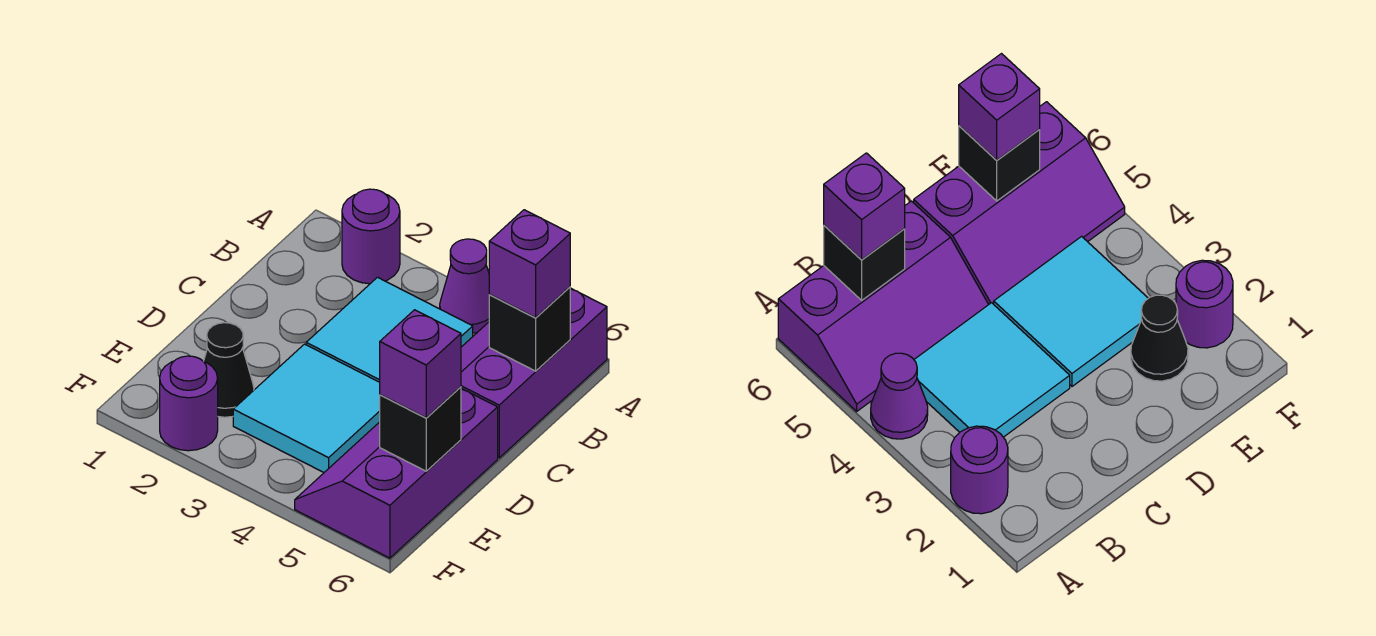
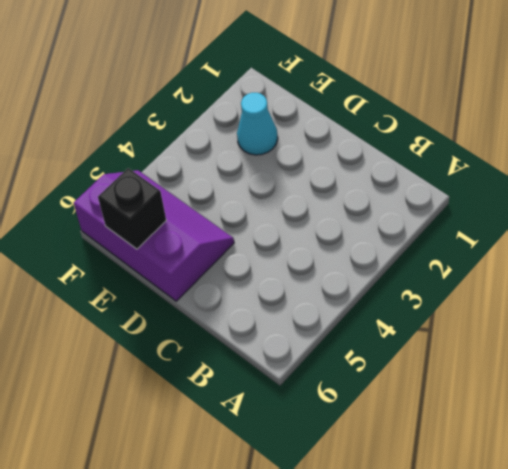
cyan 1x1 cone [237,93,278,155] -> black 1x1 cone [204,323,254,417]
none -> purple 1x1 round brick [342,189,400,284]
none -> purple 1x1 cone [440,239,489,333]
none -> purple 2x3 slope [461,288,607,458]

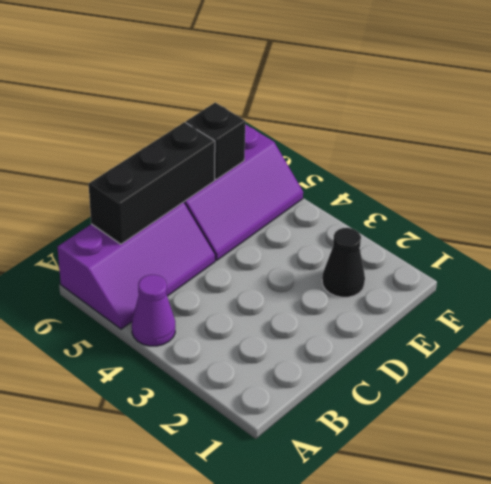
black 1x3 brick [89,122,215,244] -> black 1x1 brick [489,287,570,371]
none -> purple 1x1 round brick [342,189,400,284]
none -> cyan 2x2 tile [306,277,473,382]
none -> cyan 2x2 tile [233,344,380,472]

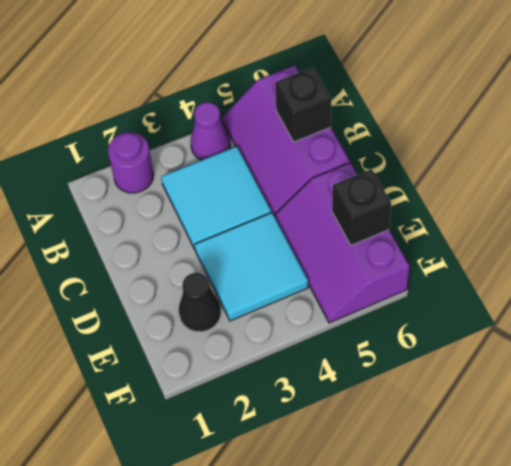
none -> purple 1x1 round brick [160,356,218,451]
none -> purple 1x1 brick [489,210,570,318]
none -> purple 1x1 brick [380,310,461,418]

